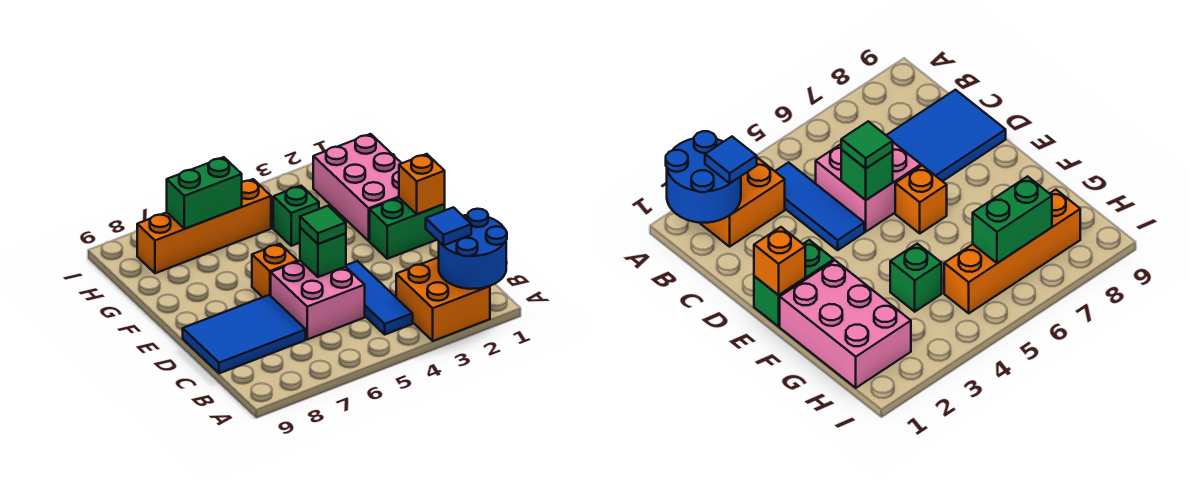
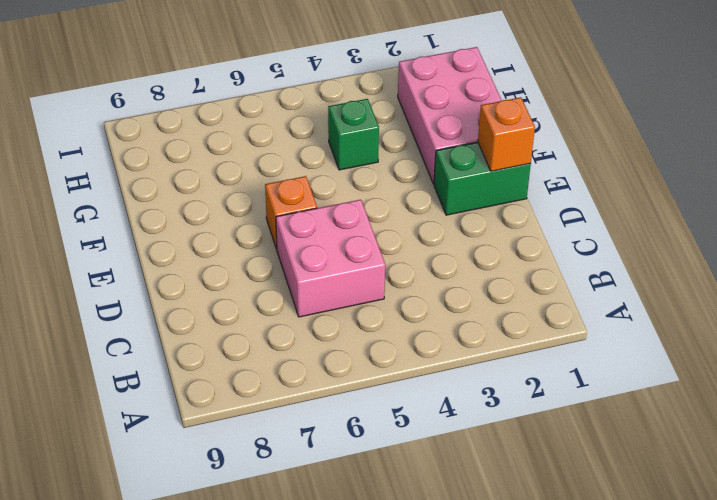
none -> orange 2x2 brick [396,257,490,341]
none -> blue 1x3 tile [346,261,413,334]
none -> blue 2x3 tile [183,295,306,373]

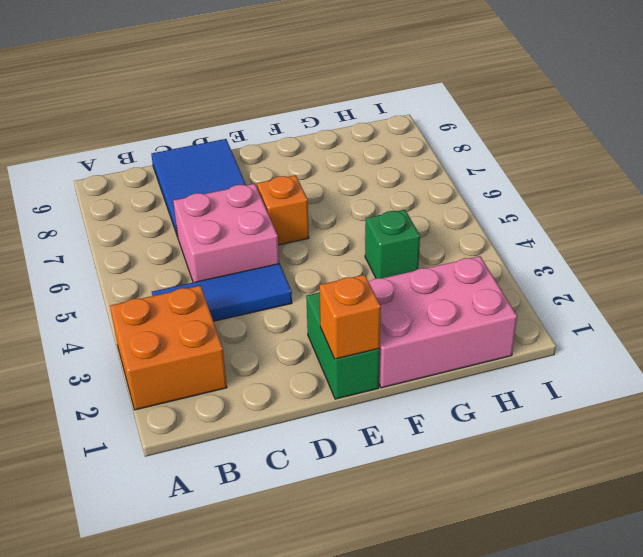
none -> orange 1x4 brick [137,179,271,273]
none -> blue 2x2 round brick [439,209,507,289]
none -> green 1x1 brick [300,228,346,277]

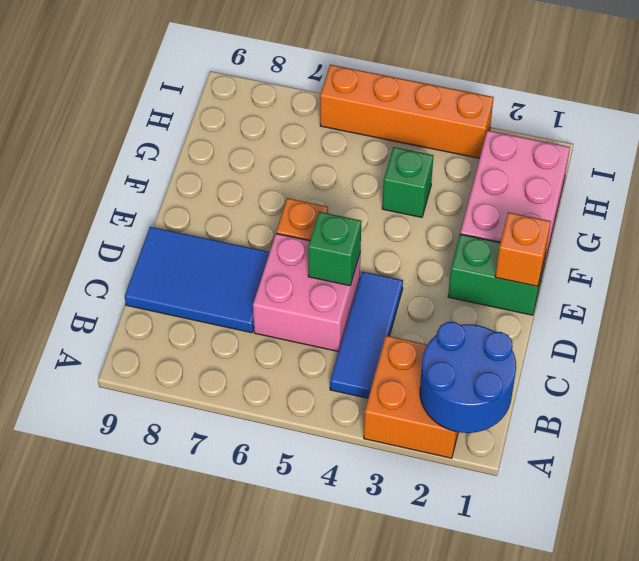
orange 1x4 brick [320,65,494,158] -> orange 1x4 brick moved to [137,179,271,273]
none -> green 1x2 brick [167,157,242,229]
none -> blue 1x1 tile [426,207,471,245]
none -> green 1x1 tile [300,206,346,244]

